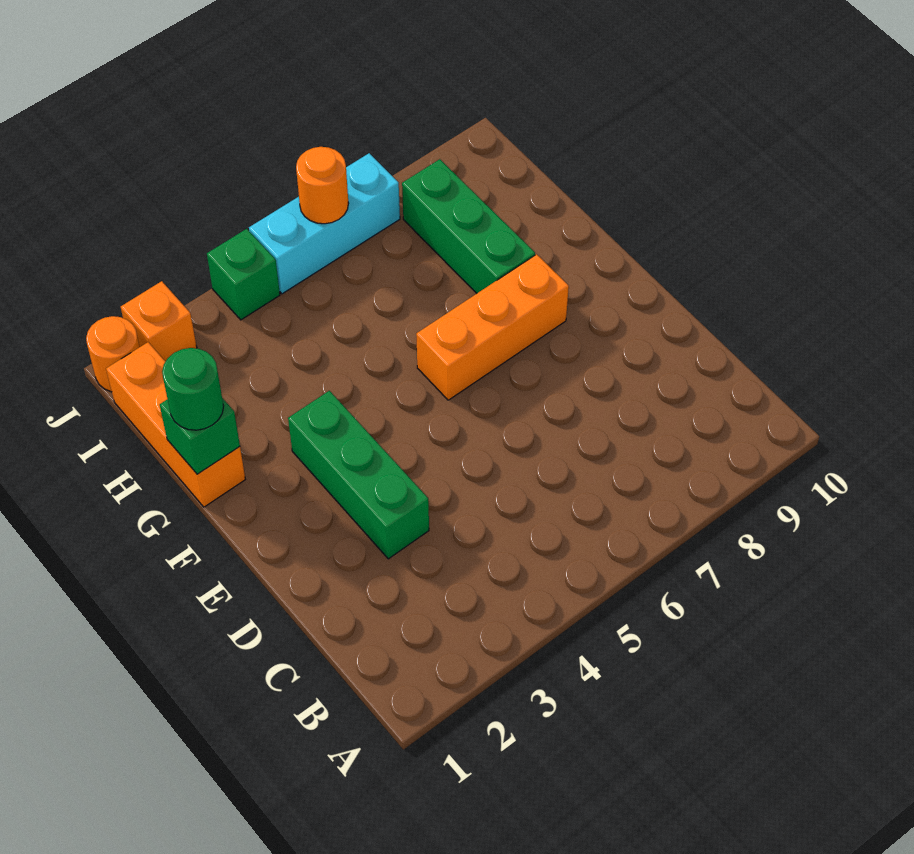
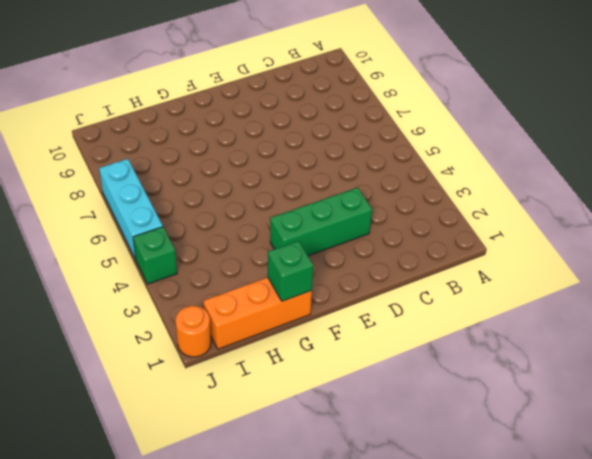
none -> orange 1x3 brick [416,254,569,400]
none -> green 1x3 brick [402,159,535,293]

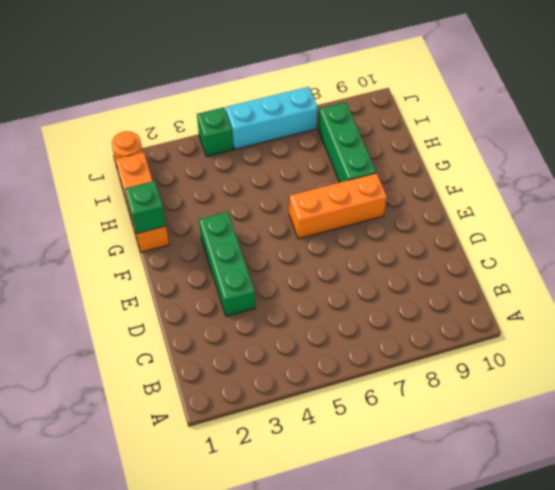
none -> orange 1x1 brick [121,281,197,362]
none -> orange 1x1 round brick [296,147,348,224]

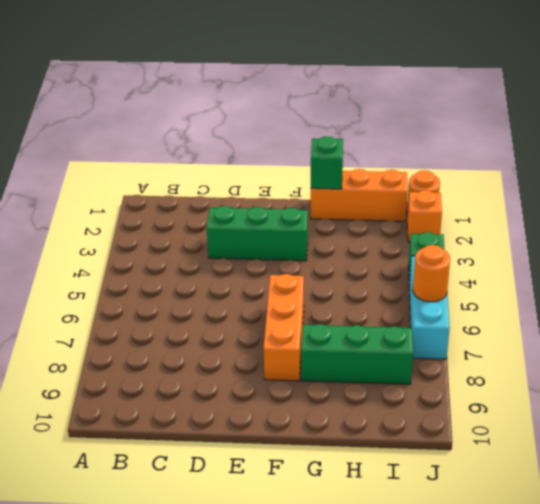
none -> green 1x1 round brick [162,348,224,430]

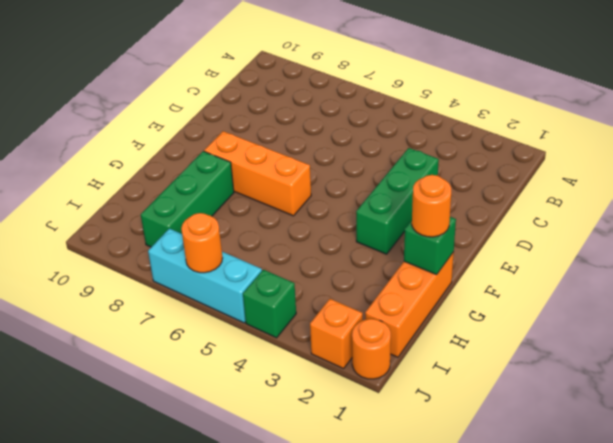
orange 1x1 round brick [412,175,451,237] -> green 1x1 round brick [162,348,224,430]

